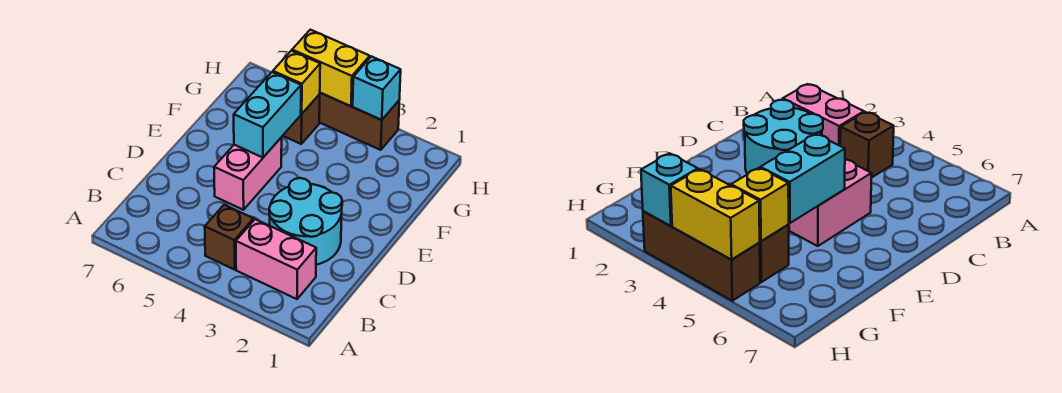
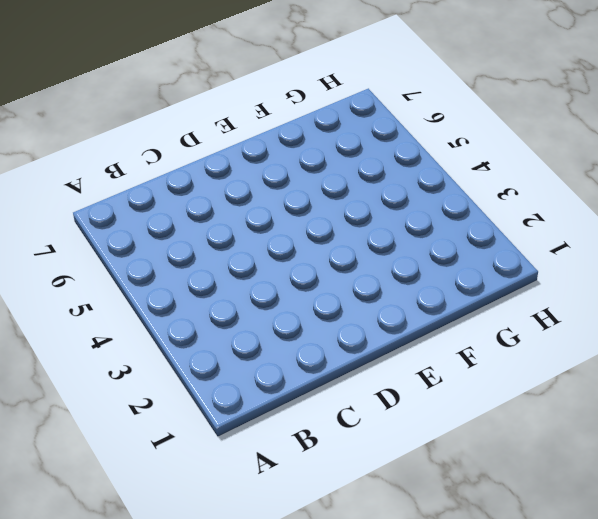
none -> pink 1x2 brick [236,219,316,299]
none -> brown 1x1 brick [205,205,254,270]

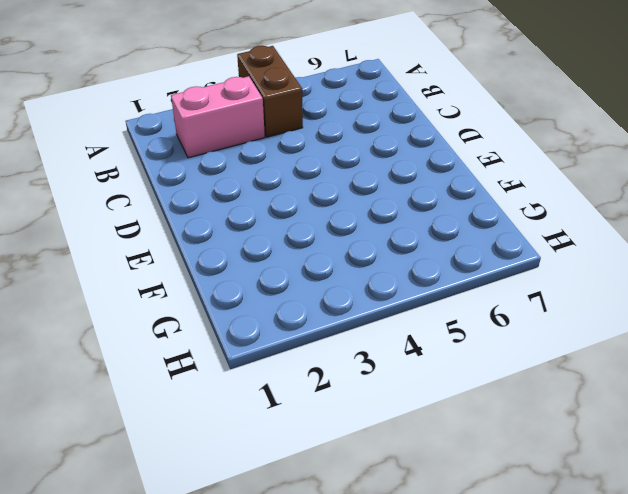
brown 1x2 brick [237,46,303,137] -> brown 1x1 brick [205,205,254,270]
none -> cyan 2x2 round brick [269,178,342,265]
none -> pink 1x2 brick [214,137,282,210]

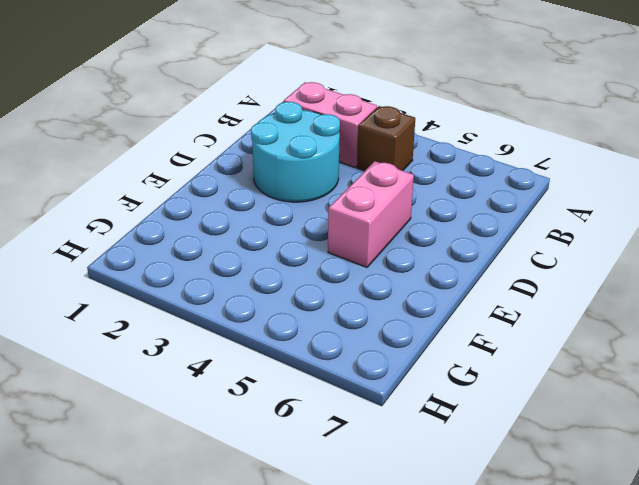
none -> brown 1x1 brick [283,94,320,144]
none -> brown 1x3 brick [319,93,399,150]

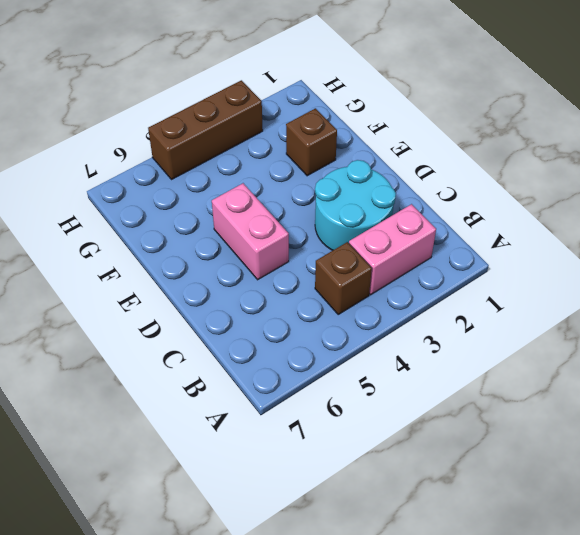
brown 1x1 brick [286,108,337,176] -> brown 1x1 brick moved to [283,94,320,144]
none -> cyan 1x2 brick [234,72,301,158]
none -> yellow 1x1 brick [273,51,320,114]

